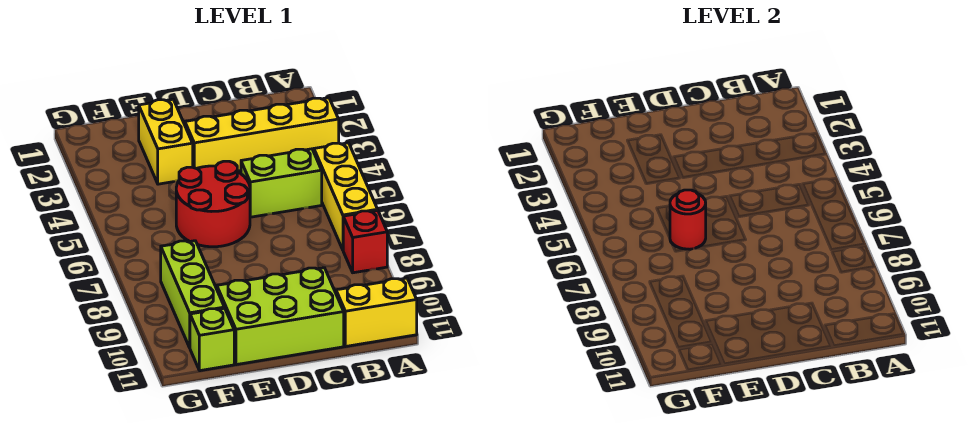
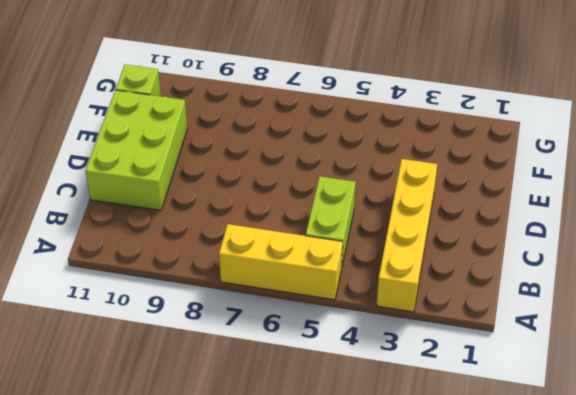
none -> red 1x1 brick [343,210,387,273]
none -> yellow 1x2 brick [336,278,417,346]

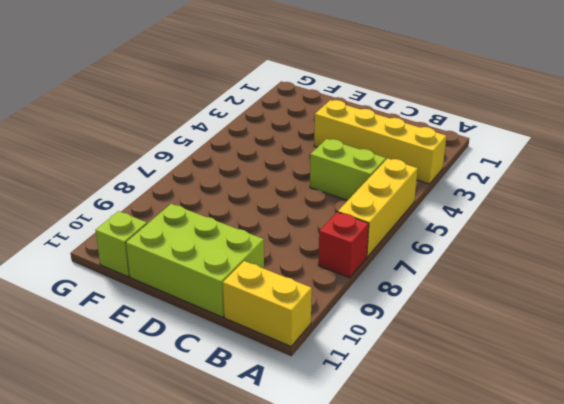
none -> red 2x2 round brick [176,161,250,247]
none -> yellow 1x2 brick [139,99,193,184]

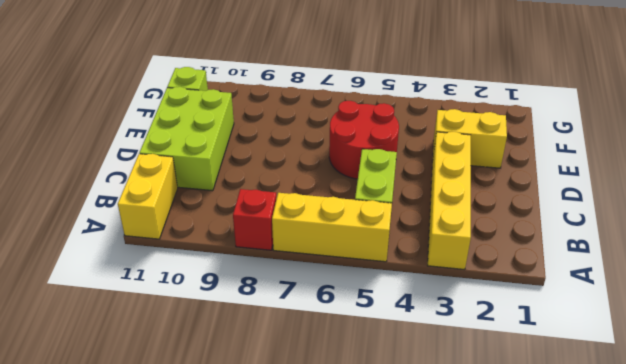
none -> lime 1x3 brick [161,241,224,347]
none -> red 1x1 round brick [670,190,706,249]

